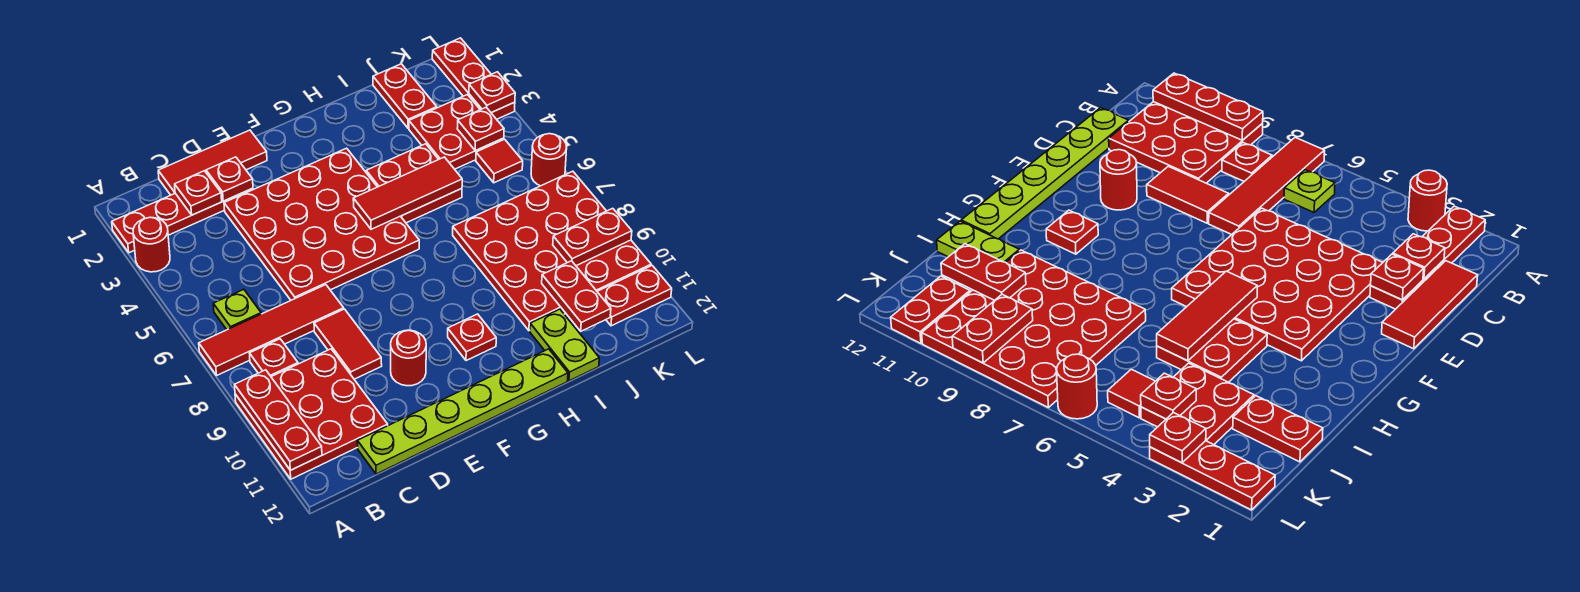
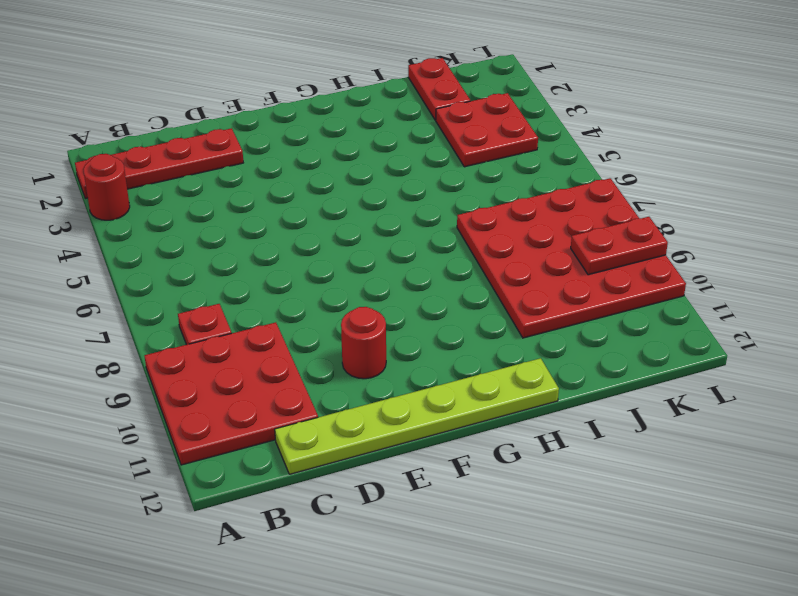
none -> red 1x4 tile [199,285,344,376]
none -> lime 1x1 plate [213,289,261,330]
none -> red 1x3 tile [158,130,267,195]

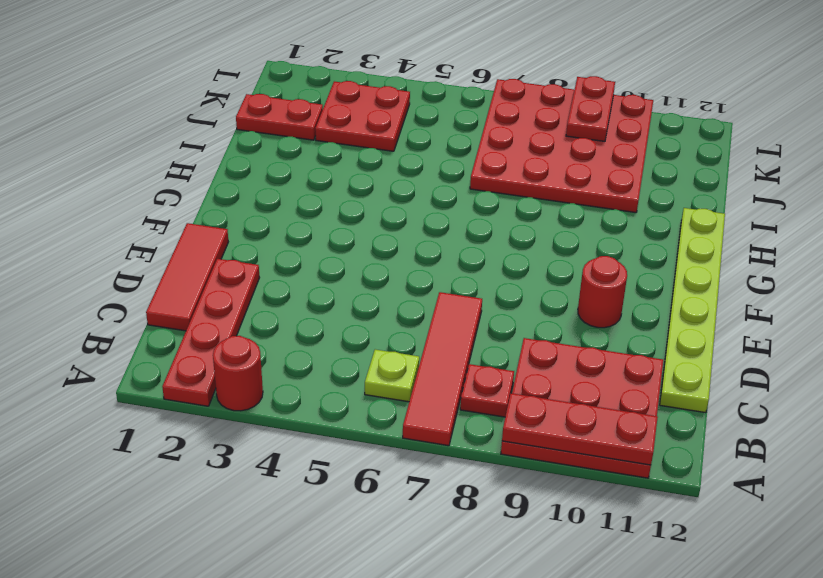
none -> red 4x4 plate [224,148,419,300]
none -> red 1x2 tile [314,309,382,379]
none -> red 1x1 plate [448,314,496,361]

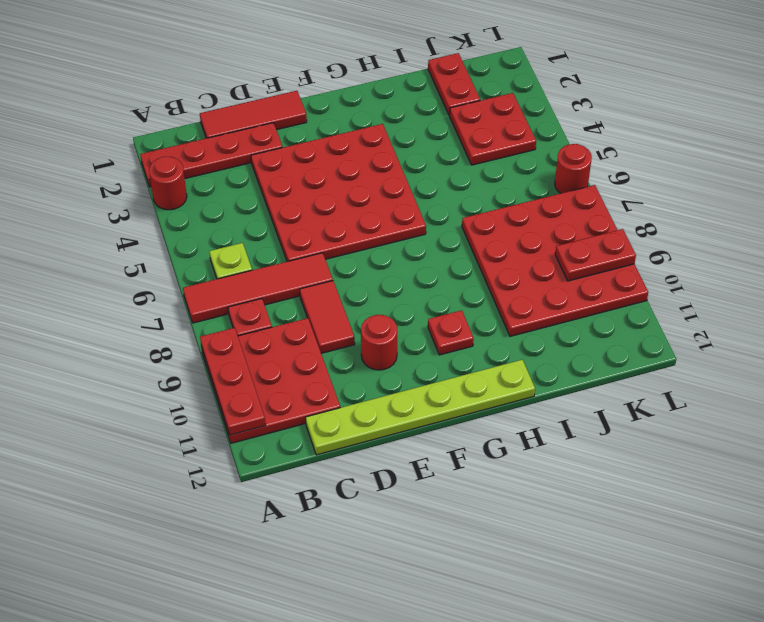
none -> red 2x2 plate [366,144,462,223]
none -> lime 1x2 plate [530,309,599,381]
none -> red 1x1 tile [476,139,523,183]

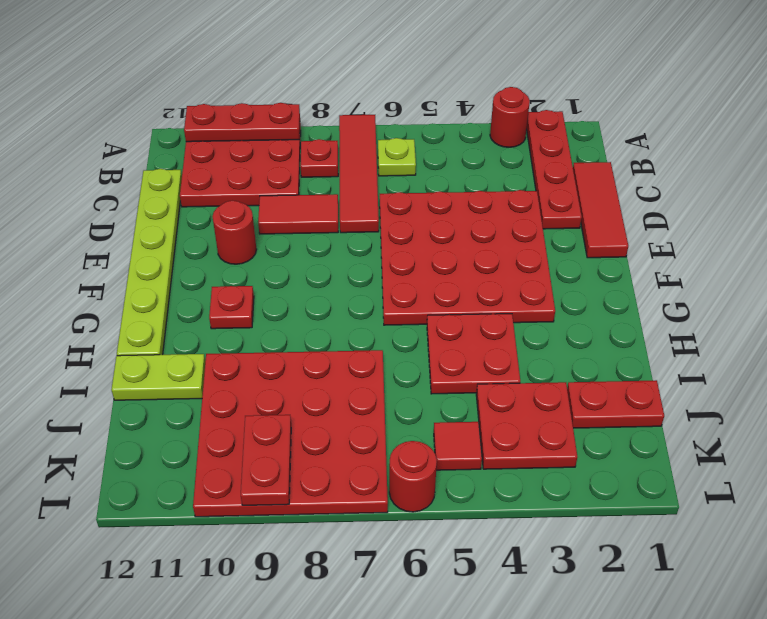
none -> red 1x2 plate [597,266,672,326]
none -> red 1x3 plate [432,38,515,119]
none -> red 1x1 plate [175,171,222,215]

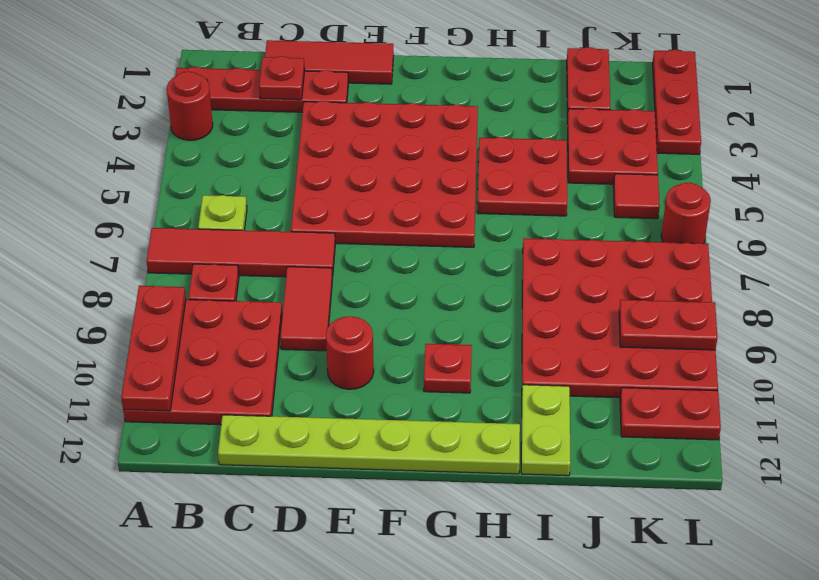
none -> red 1x1 plate [206,157,253,201]
none -> red 1x3 tile [353,157,462,229]
none -> red 1x2 plate [542,261,611,331]

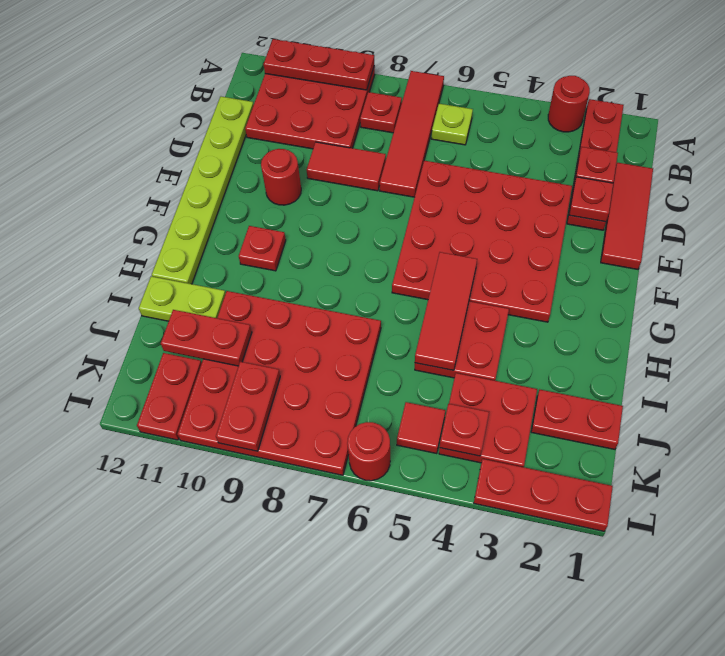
none -> red 1x1 plate [469,72,515,113]

